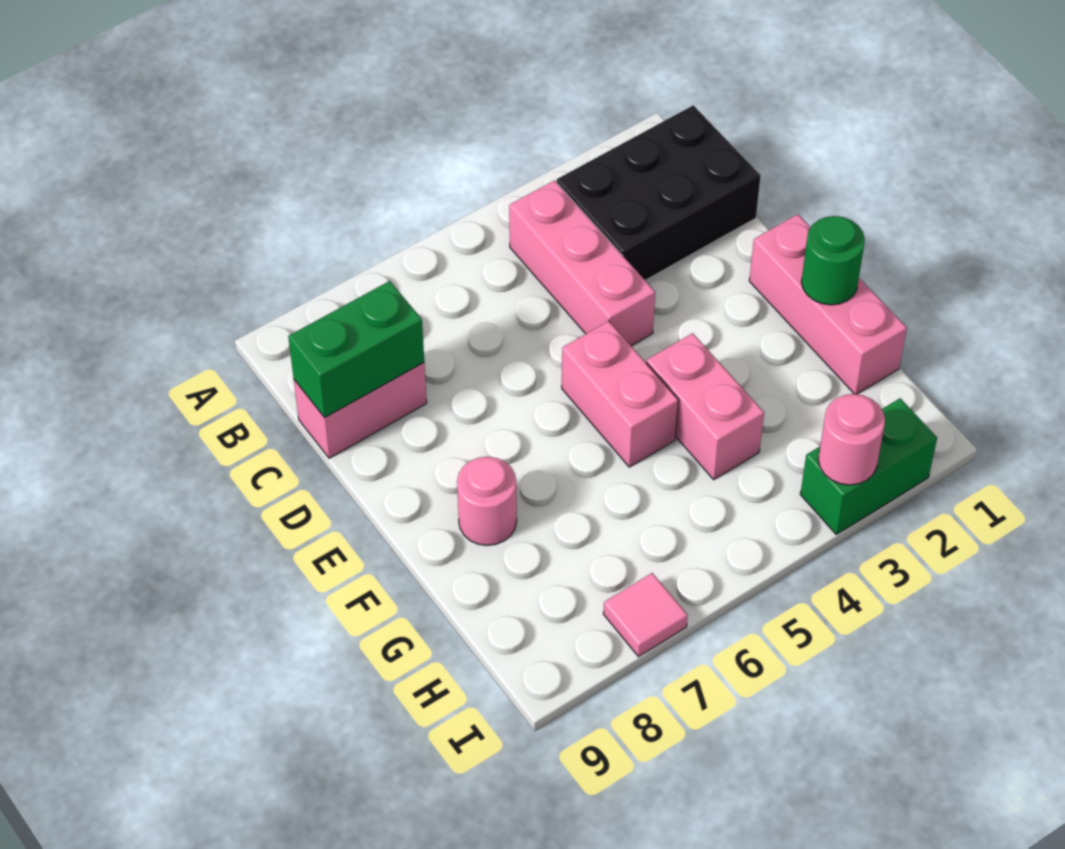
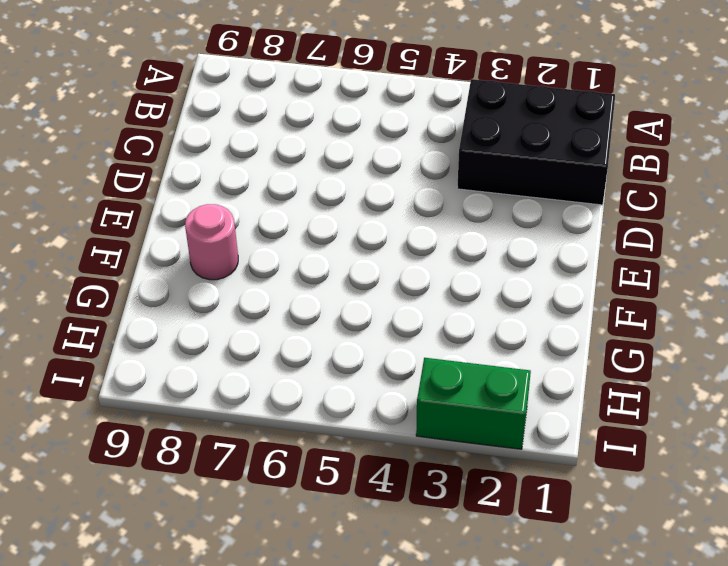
none -> pink 1x3 brick [509,180,655,346]
none -> pink 1x2 brick [294,363,427,458]
none -> pink 1x3 brick [749,214,907,394]

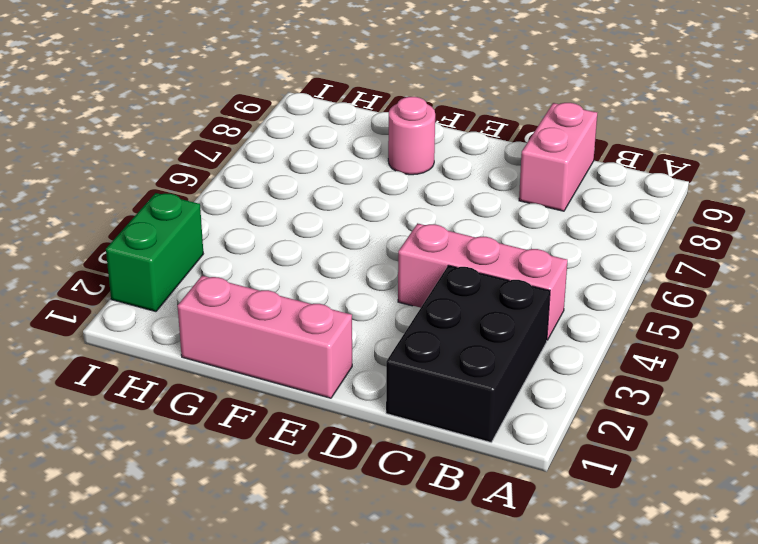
none -> pink 1x2 brick [562,321,678,467]
none -> pink 1x2 brick [646,333,764,480]
none -> pink 1x1 tile [603,573,688,657]

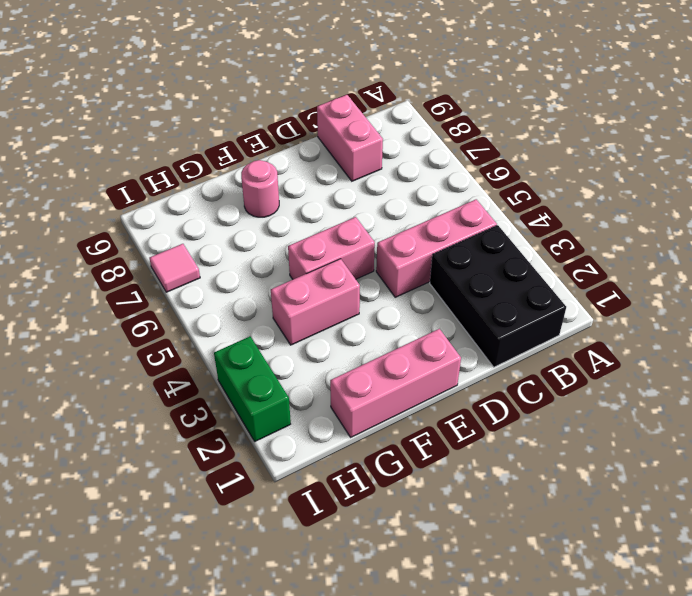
none -> green 1x2 brick [288,281,424,418]
none -> green 1x1 round brick [801,216,865,305]
none -> pink 1x1 round brick [818,394,885,485]

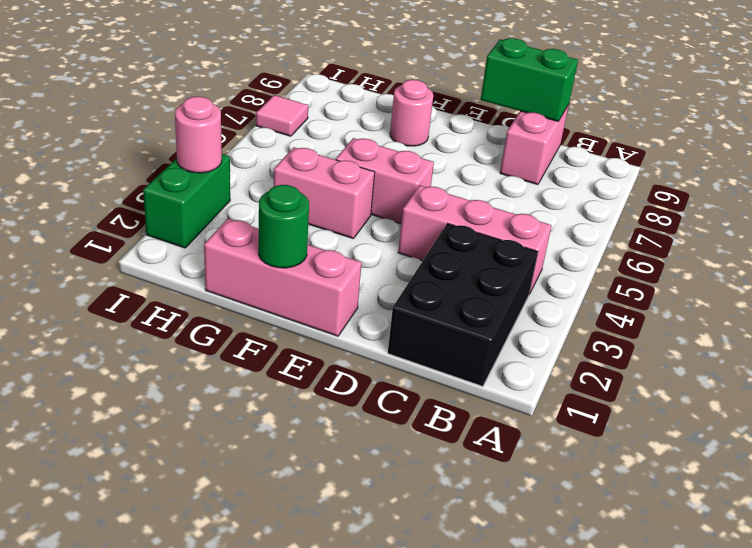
green 1x2 brick [481,38,578,121] -> green 1x2 brick turned to [288,281,424,418]

